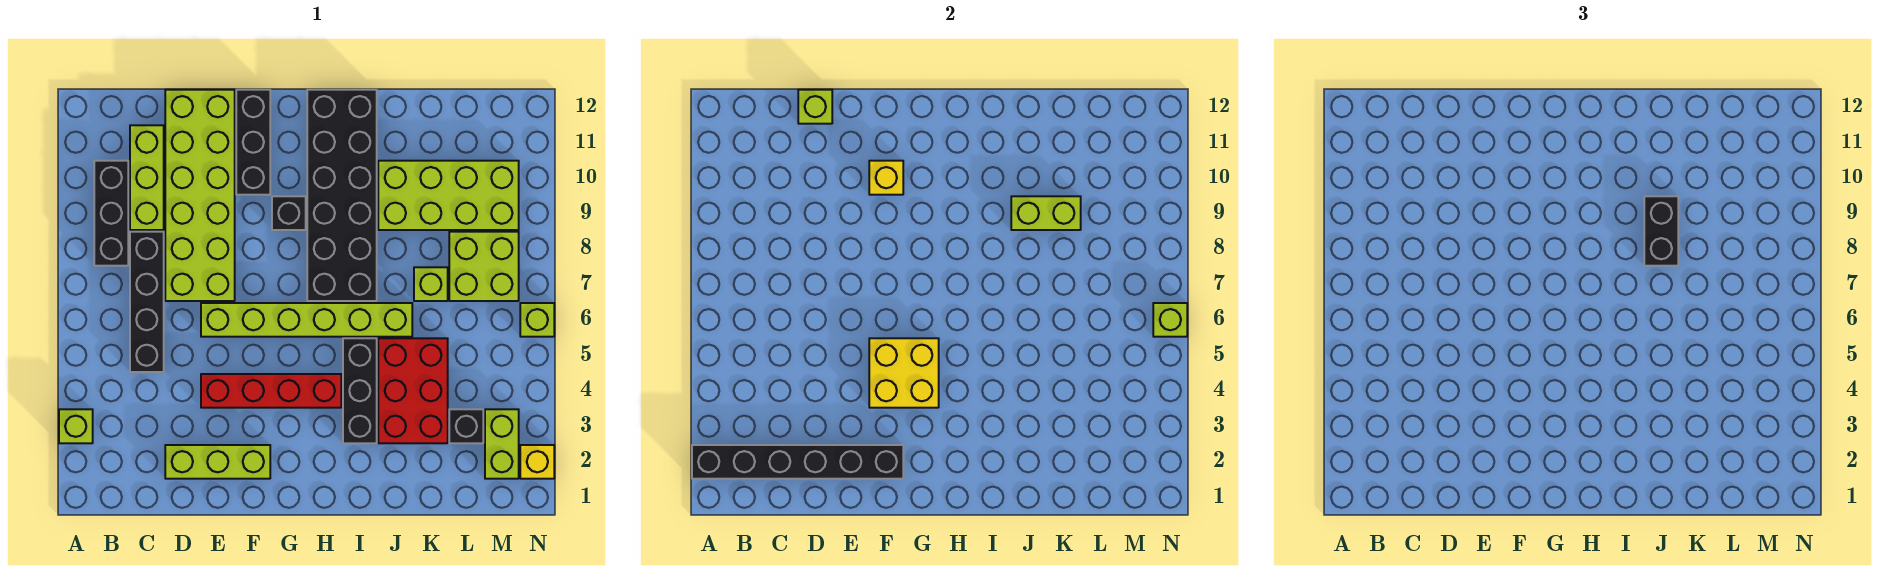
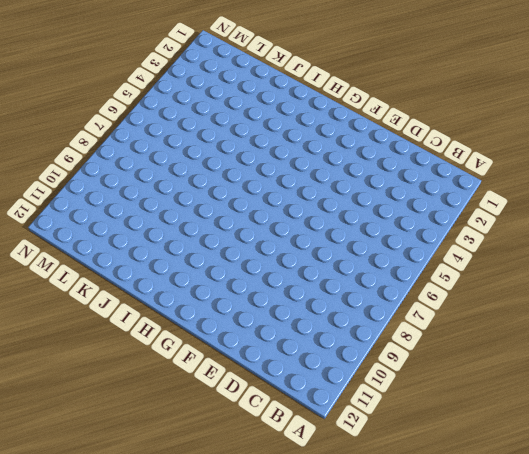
none -> lime 1x1 brick [59,409,93,443]
none -> black 1x3 brick [94,161,128,266]
none -> black 1x4 brick [130,232,164,372]

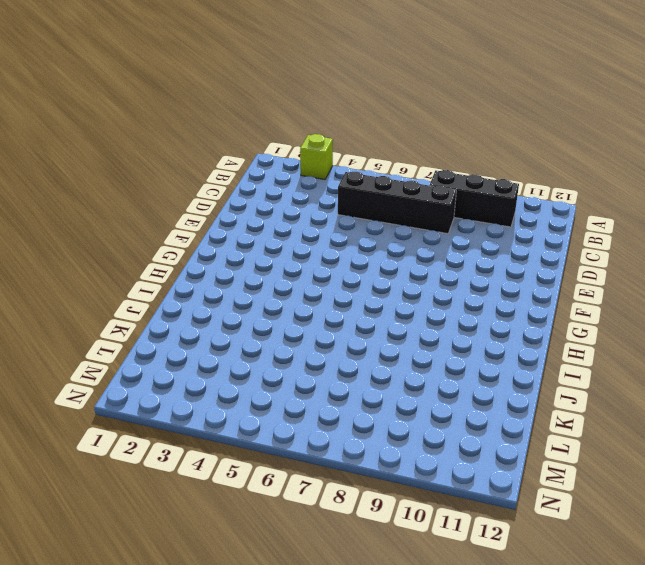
none -> lime 1x3 brick [130,125,164,230]
none -> lime 1x3 brick [165,445,270,479]
none -> lime 2x6 brick [165,90,235,301]

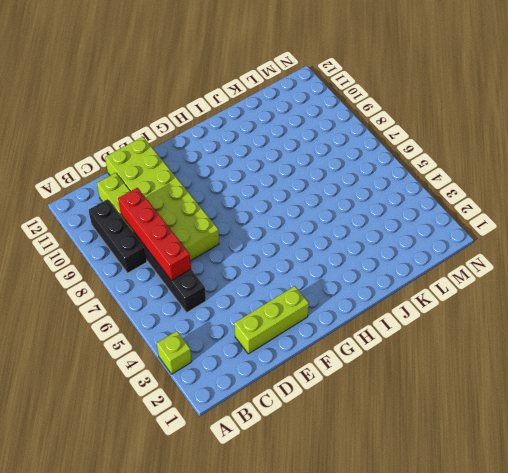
red 1x4 brick [118,188,191,281] -> red 1x4 brick turned to [201,374,341,408]
none -> lime 1x6 brick [201,303,412,337]
none -> black 1x3 brick [236,90,270,195]
none -> black 1x1 brick [272,196,306,230]

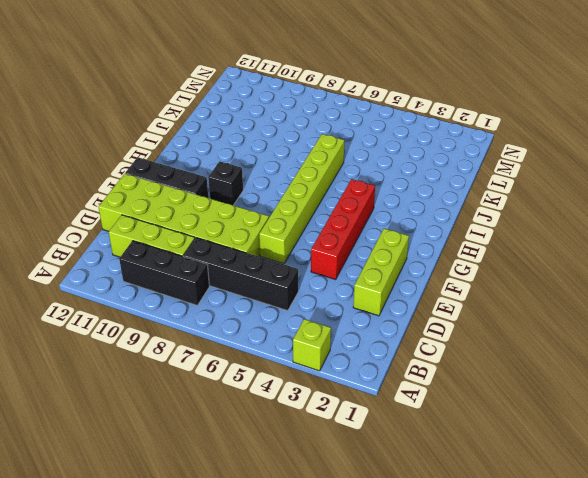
none -> black 2x6 brick [307,90,377,301]
none -> black 1x3 brick [343,338,377,443]
none -> red 2x3 brick [378,338,448,443]

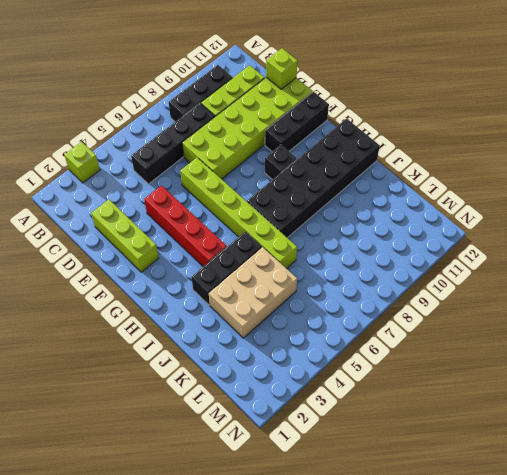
tan 2x3 brick [209,247,297,338] -> red 2x3 brick [378,338,448,443]
none -> lime 2x4 brick [378,161,519,230]
none -> lime 1x1 brick [414,267,448,301]
none -> black 1x1 brick [449,409,483,443]

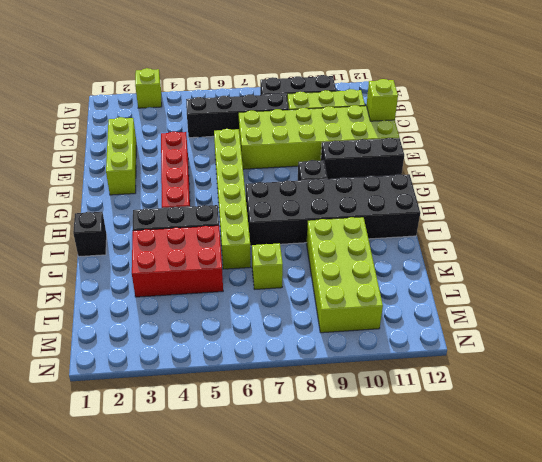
black 1x1 brick [73,212,107,257] -> black 1x1 brick moved to [449,409,483,443]
none -> lime 2x2 brick [449,232,519,301]
none -> lime 1x2 brick [485,409,519,479]
none -> yellow 1x1 brick [520,445,554,479]

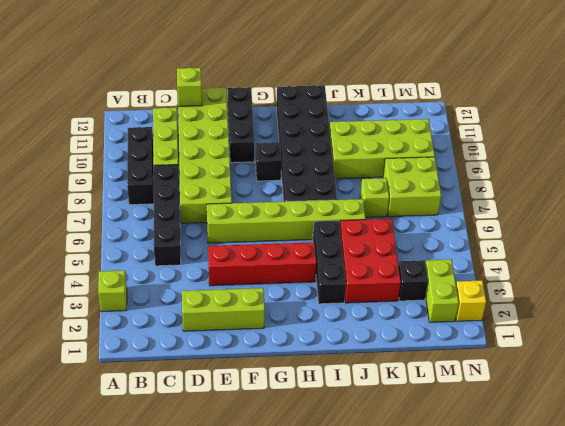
none -> lime 1x1 brick [520,303,554,337]
none -> black 1x6 brick [692,445,903,479]
none -> yellow 2x2 brick [869,338,939,408]

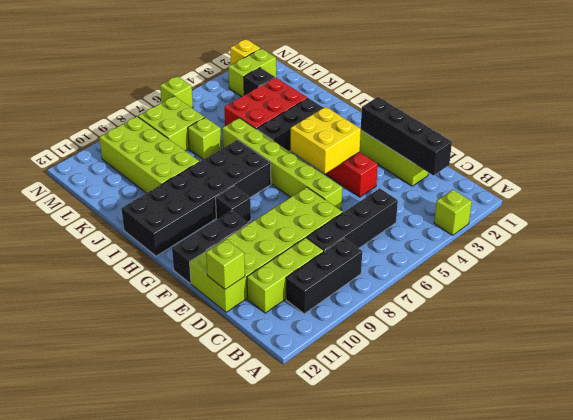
black 1x4 brick [361,97,452,175] -> black 1x6 brick [692,445,903,479]
none -> yellow 1x1 brick [869,161,903,195]
none -> lime 1x2 brick [1011,196,1081,230]
none -> lime 1x1 brick [1153,303,1187,337]

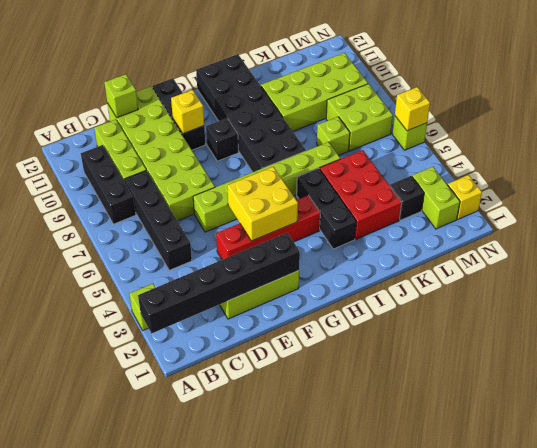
yellow 1x1 brick [395,87,430,131] -> lime 1x1 brick [1153,303,1187,337]
none -> lime 1x2 brick [1011,196,1081,230]
none -> black 1x2 brick [1644,196,1678,266]

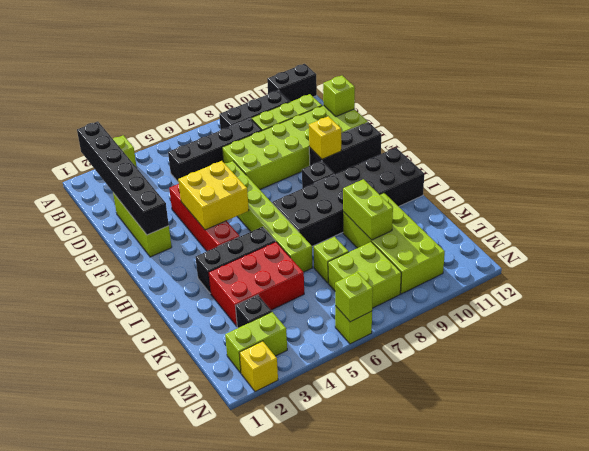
black 1x2 brick [267,64,317,102] -> black 1x2 brick moved to [1644,196,1678,266]

